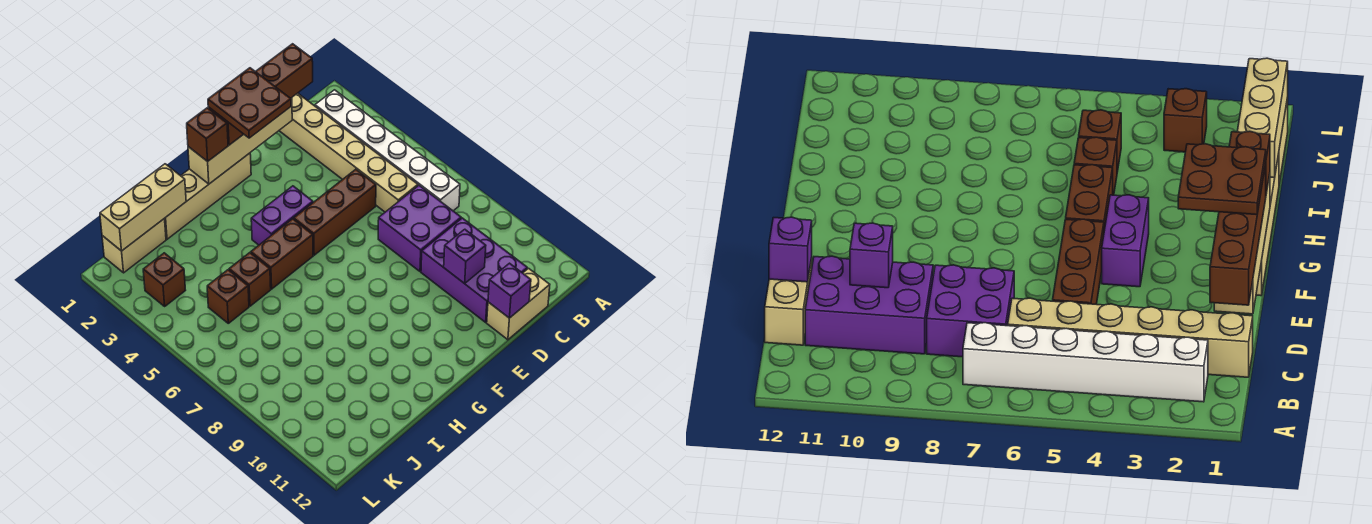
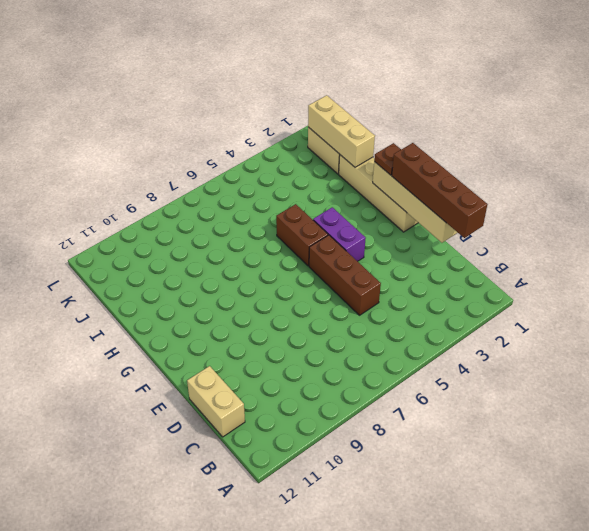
brown 1x1 plate [374,143,401,175] -> brown 1x1 brick [187,108,228,162]
none -> white 1x6 brick [315,90,460,211]
none -> tan 1x6 brick [279,93,418,212]
none -> purple 2x2 brick [378,186,461,271]

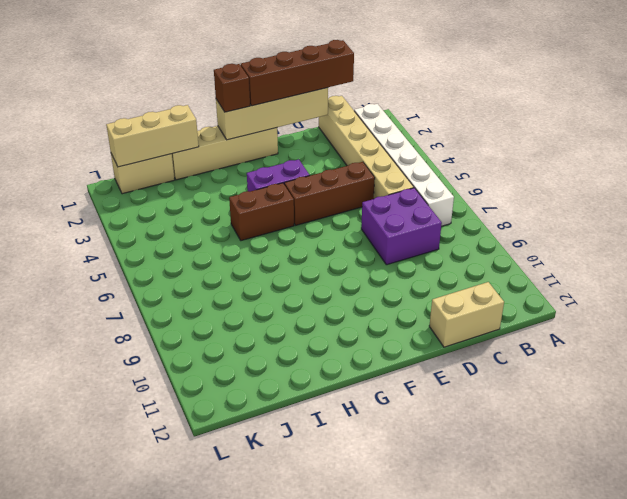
none -> purple 2x3 brick [421,218,527,322]
none -> brown 1x1 brick [229,253,271,306]
none -> brown 1x1 brick [207,270,249,323]

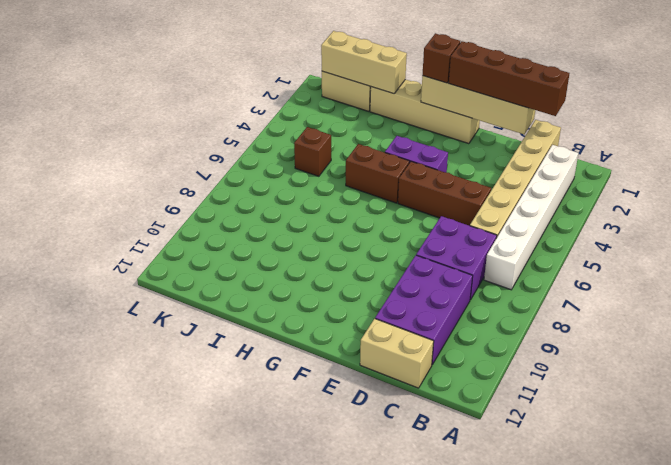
none -> brown 1x1 brick [229,253,271,306]
none -> brown 1x1 brick [143,253,186,306]
none -> purple 1x1 brick [444,229,486,284]

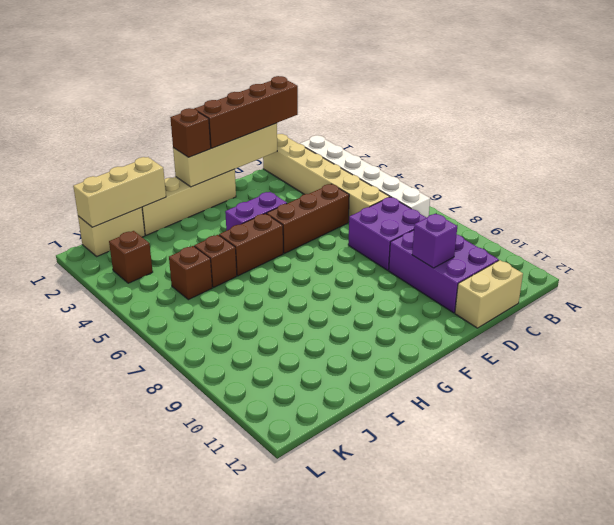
none -> purple 1x1 brick [488,263,531,318]
none -> brown 2x2 plate [208,68,291,138]

